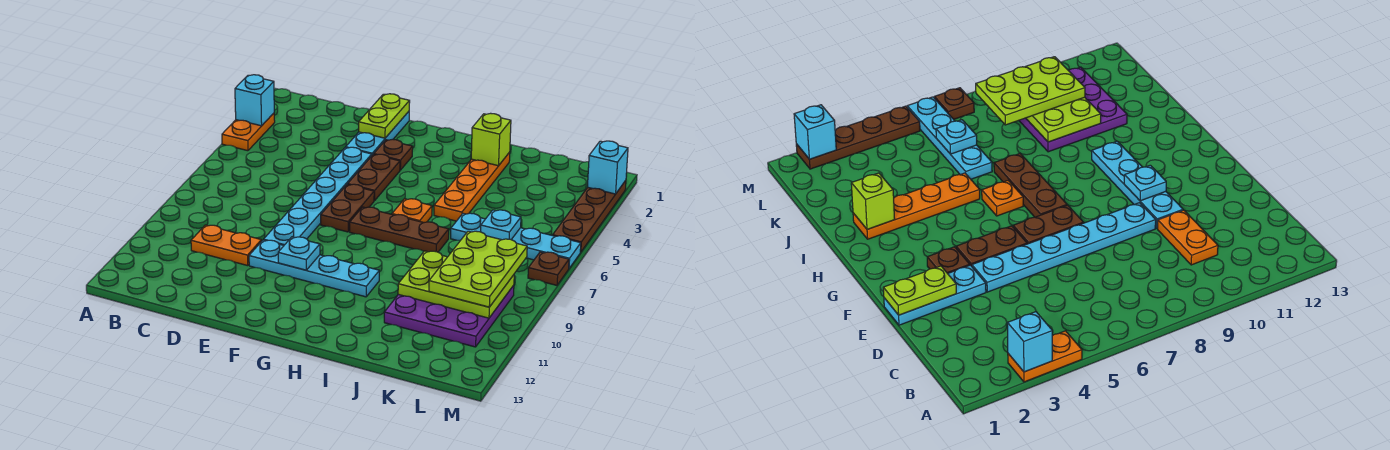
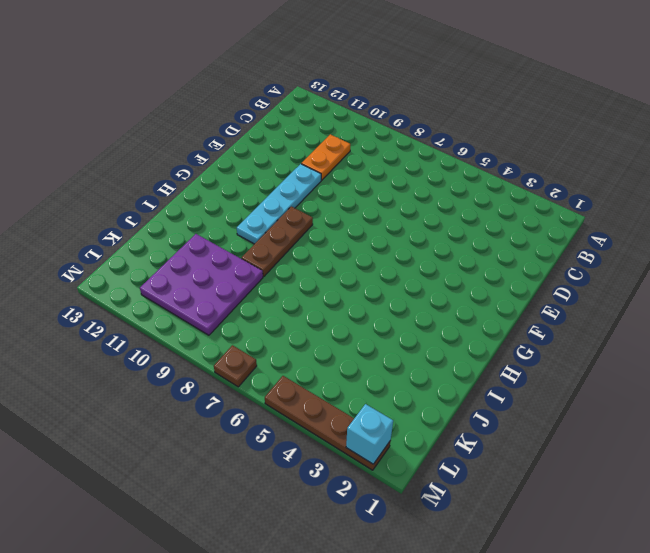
brown 1x3 plate [242,206,313,277] -> brown 1x3 plate moved to [350,207,449,252]
none -> orange 1x2 plate [222,113,275,151]
none -> cyan 1x3 plate [346,112,409,155]
none -> cyan 1x6 plate [264,147,372,245]

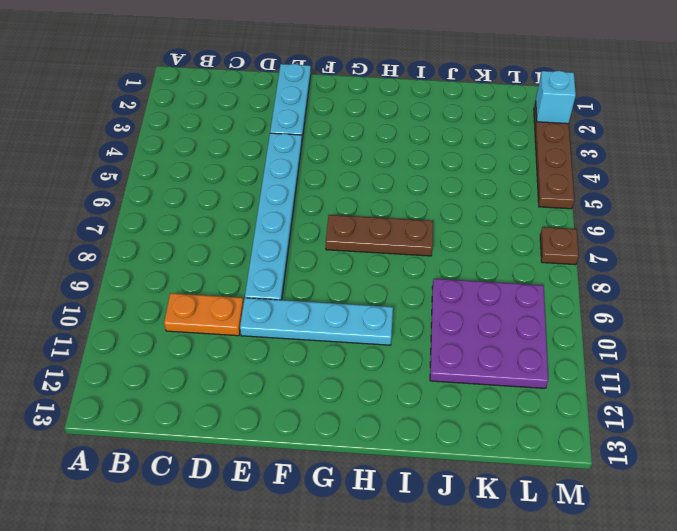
none -> orange 1x2 plate [222,113,275,151]
none -> brown 1x1 plate [374,139,413,170]
none -> brown 1x2 plate [348,154,400,201]

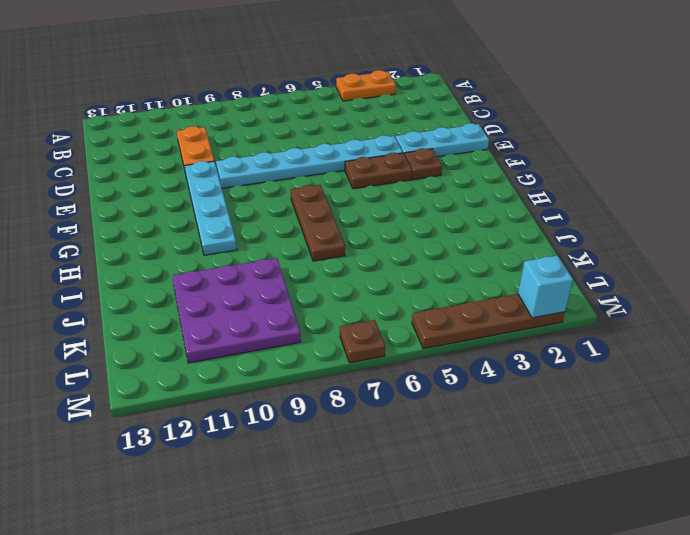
none -> brown 1x2 plate [321,184,374,232]
none -> orange 1x1 plate [392,199,432,223]
none -> orange 1x4 plate [434,152,510,221]

